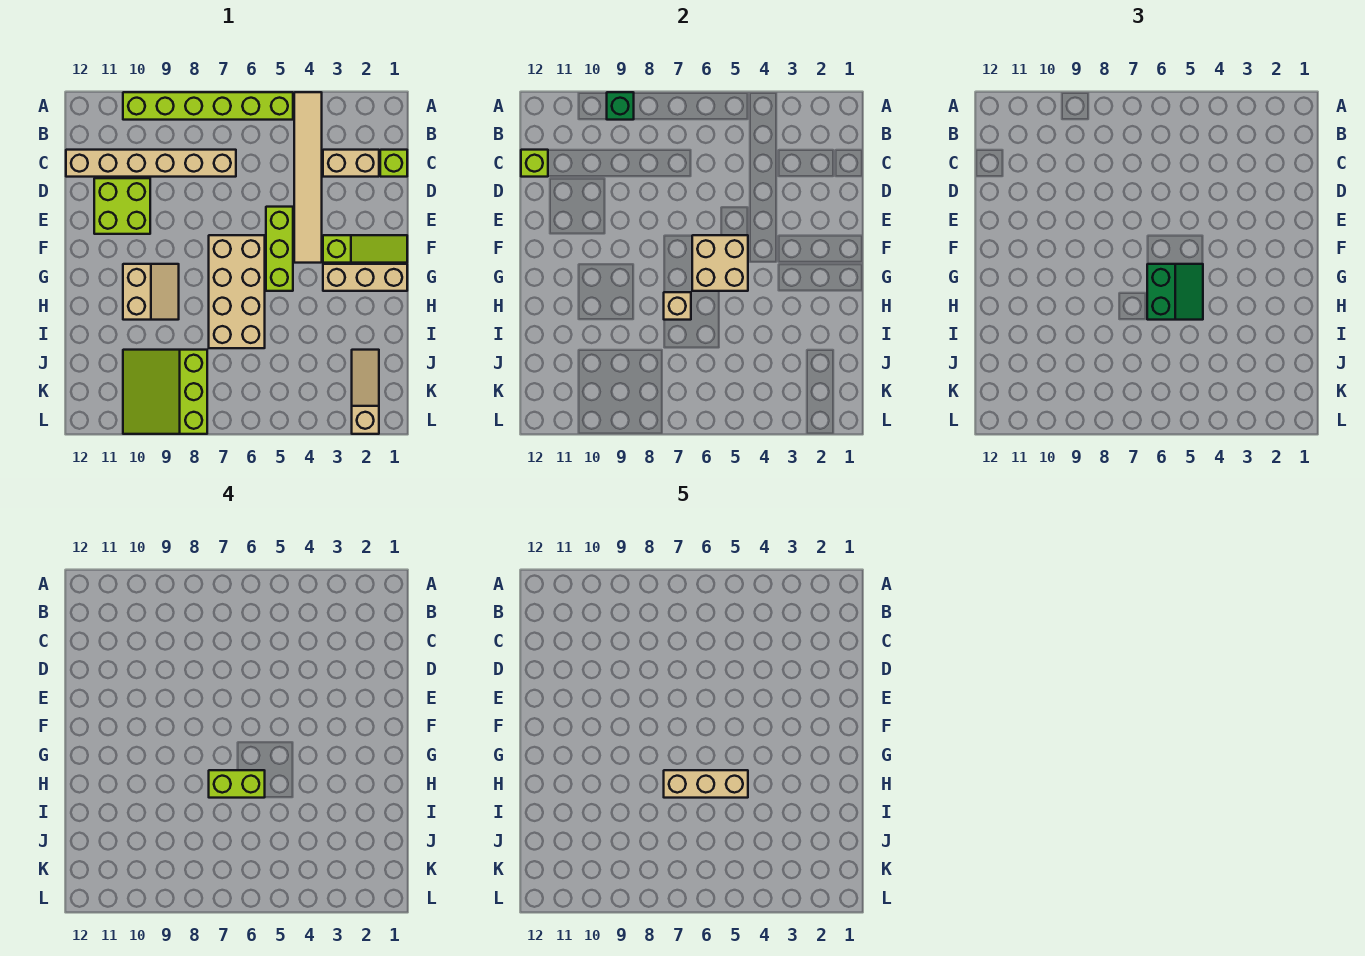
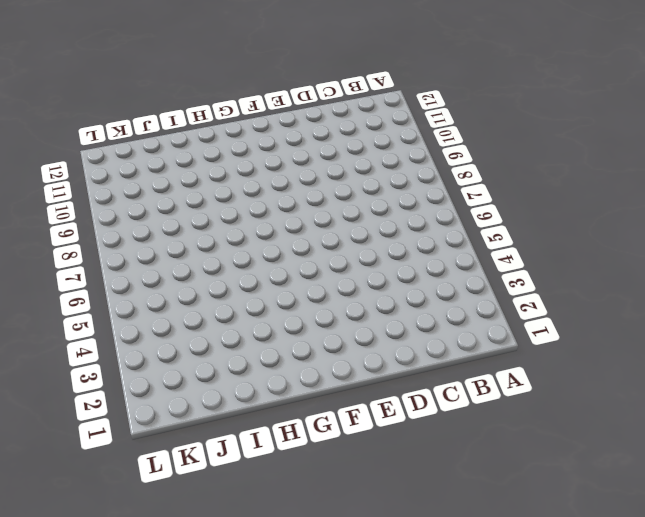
none -> tan 1x6 tile [294,92,322,263]
none -> lime 1x6 brick [123,92,293,120]
none -> lime 1x1 brick [380,150,407,177]

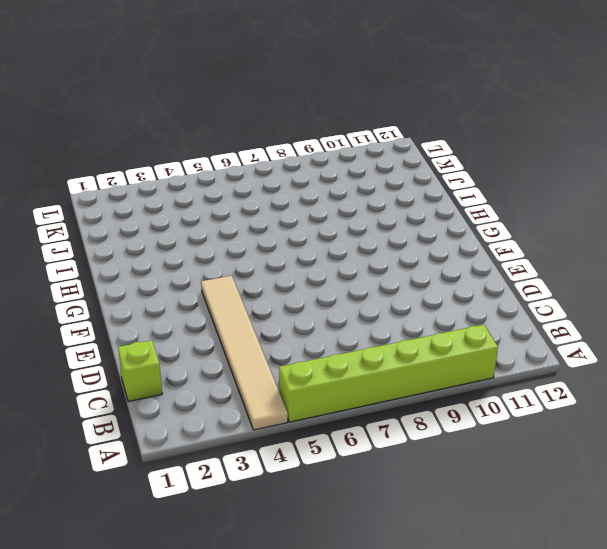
none -> tan 1x2 brick [323,150,379,177]
none -> tan 1x6 brick [66,150,236,177]
none -> lime 2x2 brick [94,178,150,234]

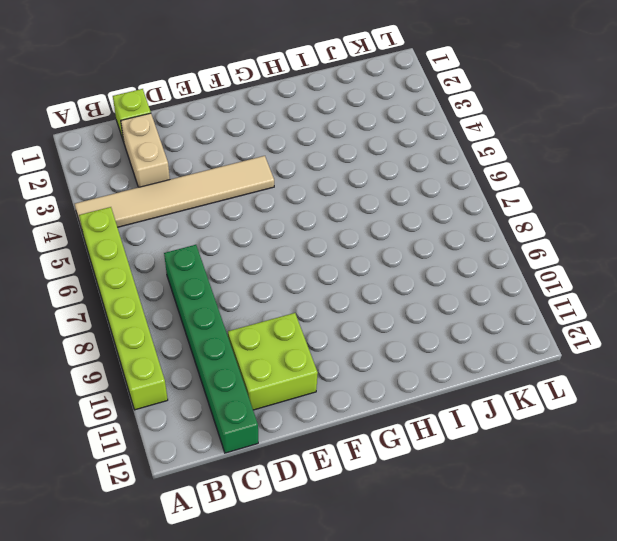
green 1x6 brick [164,245,258,453] -> tan 1x6 brick [66,150,236,177]
none -> lime 1x3 brick [266,207,293,291]
none -> lime 1x3 slope [323,235,407,263]
none -> tan 2x4 brick [209,235,265,348]

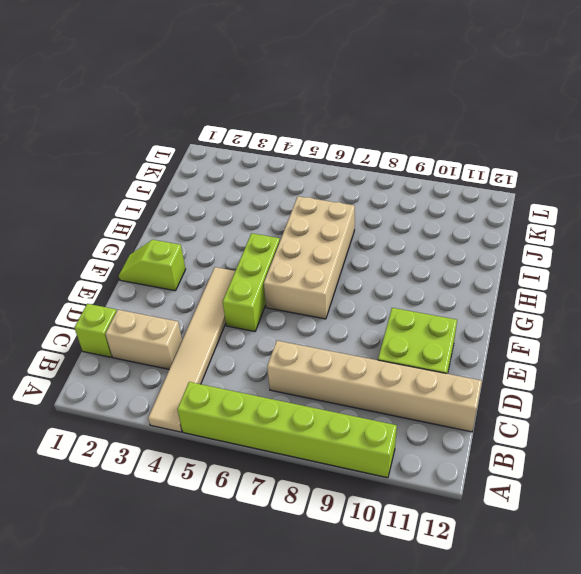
lime 1x2 slope [119,240,186,291] -> lime 1x3 slope [323,235,407,263]
none -> tan 1x3 brick [323,264,407,291]
none -> tan 2x2 slope [123,264,179,320]
none -> tan 1x3 slope [352,350,379,434]

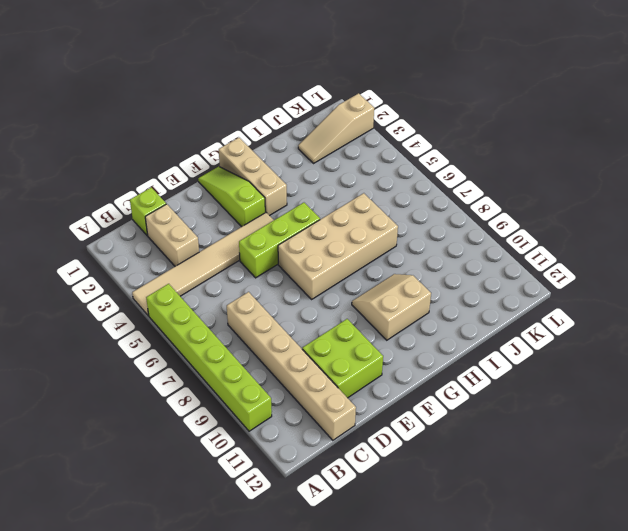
none -> lime 3x3 slope [123,350,207,434]
none -> green 1x1 brick [607,92,634,120]
none -> lime 1x1 brick [521,150,548,177]

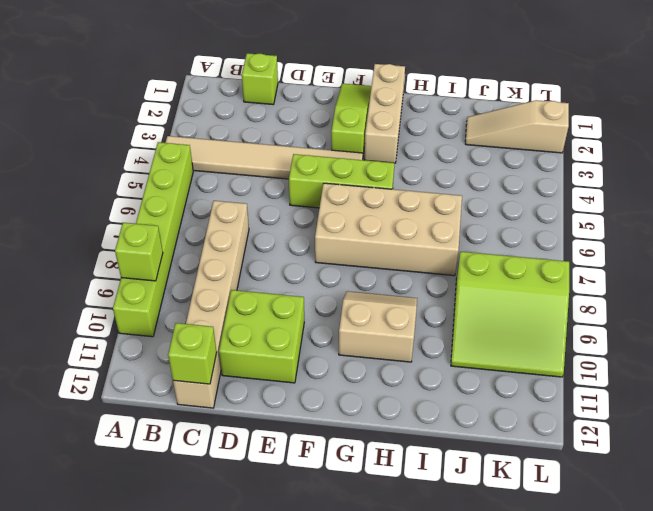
lime 1x1 brick [115,223,163,281] -> green 1x1 brick [607,92,634,120]
none -> tan 1x2 brick [323,150,379,177]
none -> tan 2x2 brick [692,235,748,291]
none -> tan 1x1 brick [664,292,691,320]

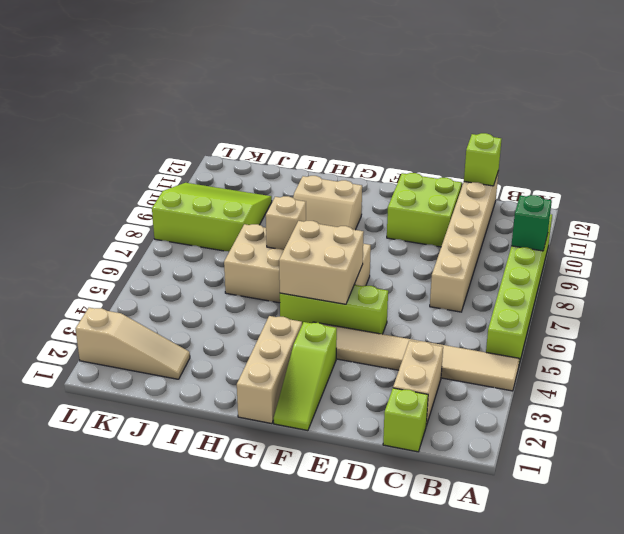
none -> green 2x2 slope [1147,264,1203,320]
none -> lime 1x2 brick [209,770,265,798]
none -> tan 1x3 brick [664,770,748,798]

